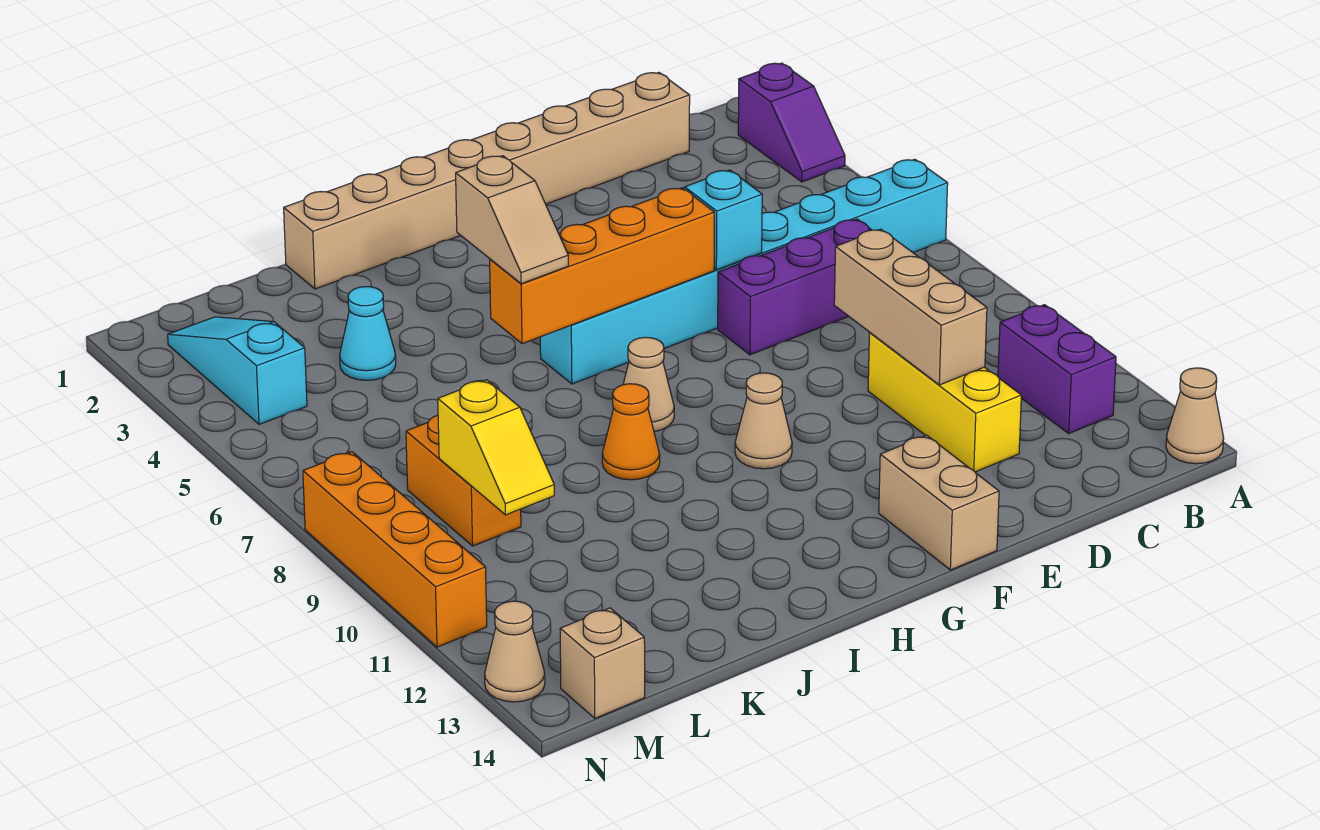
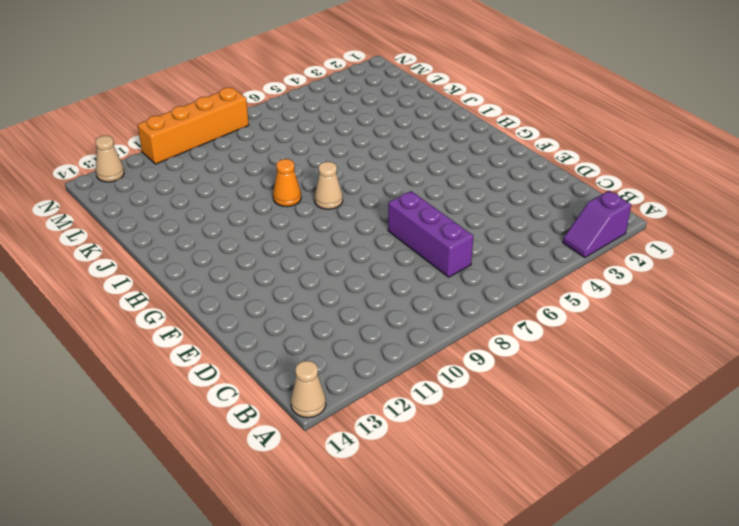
none -> cyan 1x8 brick [540,159,948,384]
none -> purple 1x2 brick [998,305,1116,433]
none -> tan 1x8 brick [284,73,690,289]

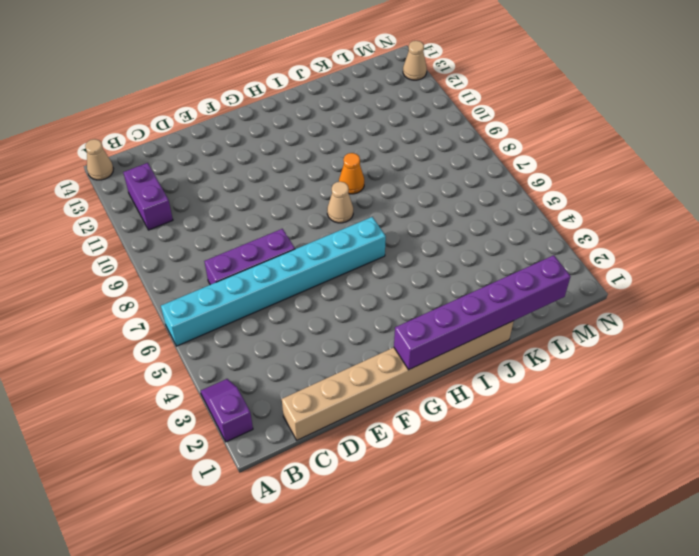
purple 1x6 brick [394,255,570,370] -> none
none -> yellow 1x3 brick [868,333,1021,472]
none -> tan 1x2 brick [879,435,999,570]
none -> tan 1x1 cone [735,373,792,469]

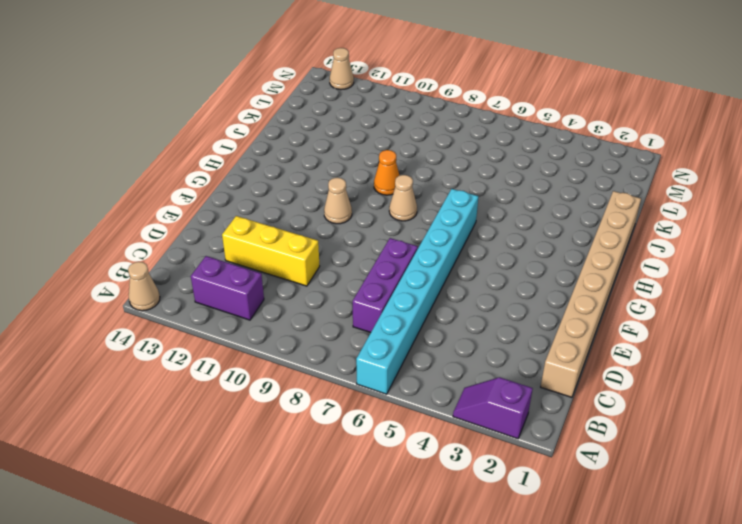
none -> tan 1x2 brick [879,435,999,570]
none -> cyan 1x1 cone [340,287,396,380]
none -> orange 1x2 brick [406,415,521,546]

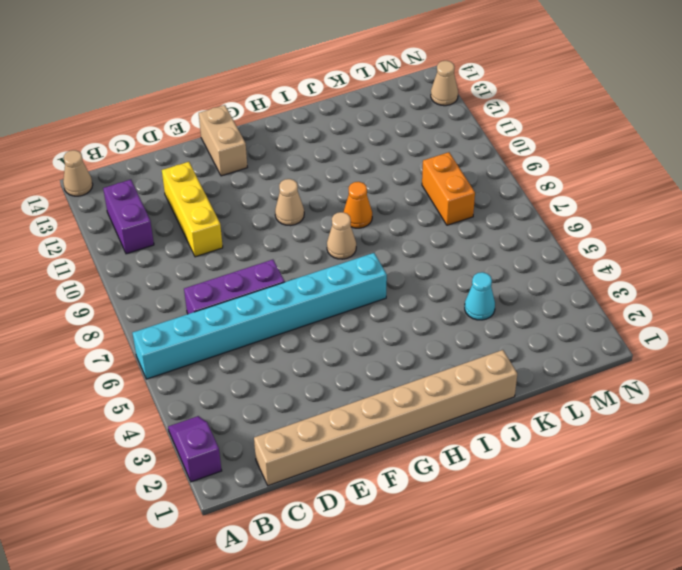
none -> cyan 1x3 slope [168,317,307,424]
none -> tan 1x1 brick [560,608,645,718]
none -> orange 1x4 brick [303,452,487,647]

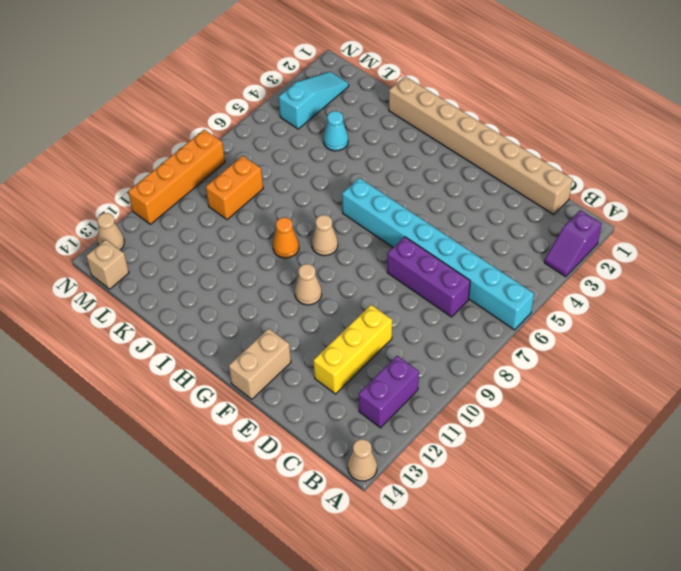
none -> tan 1x3 brick [834,229,987,385]
none -> cyan 1x1 brick [685,170,762,270]
none -> orange 1x4 brick [490,188,714,344]

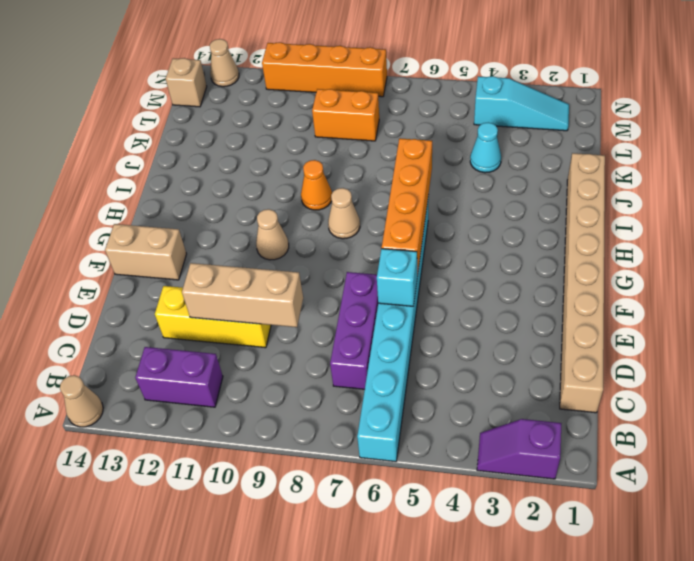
none -> yellow 1x2 slope [438,380,554,515]
none -> tan 1x2 slope [456,156,568,284]

